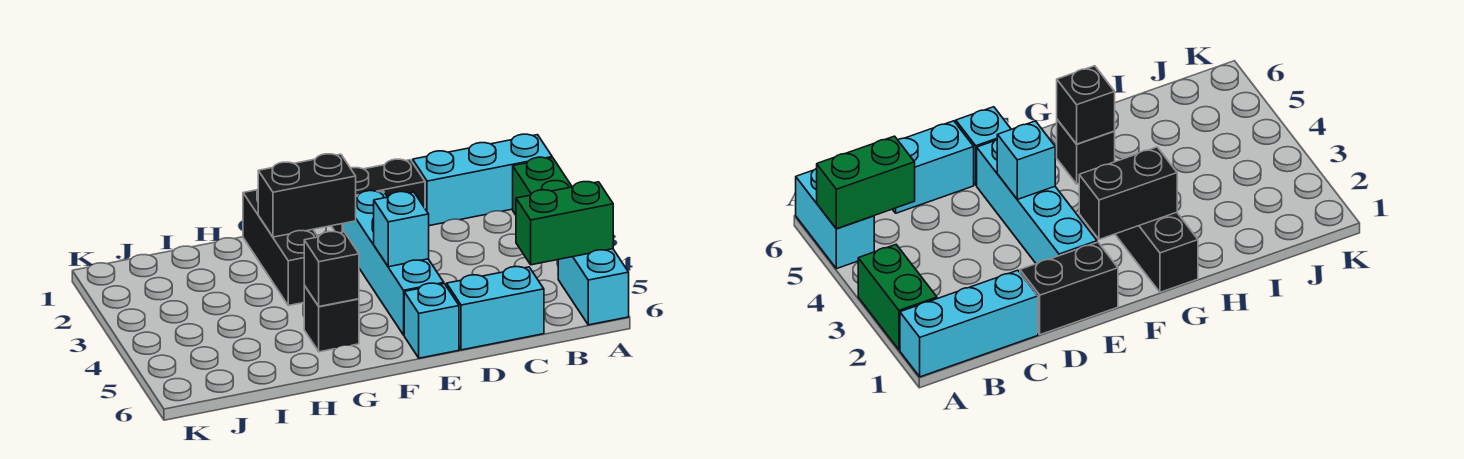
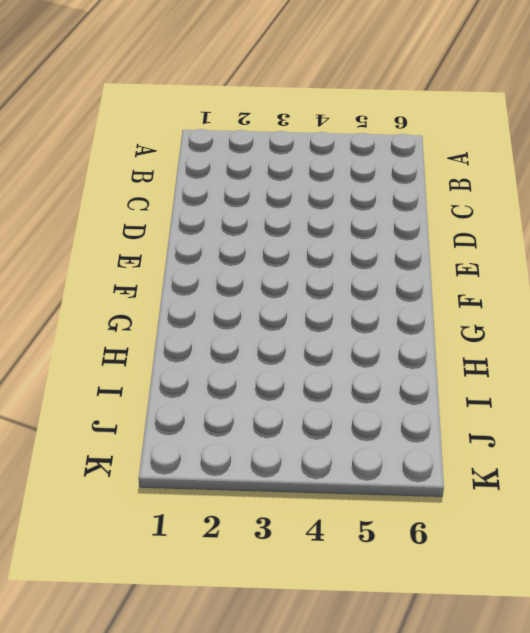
none -> cyan 1x3 brick [413,134,552,226]
none -> green 1x2 brick [513,157,572,215]
none -> cyan 1x2 brick [558,249,629,325]

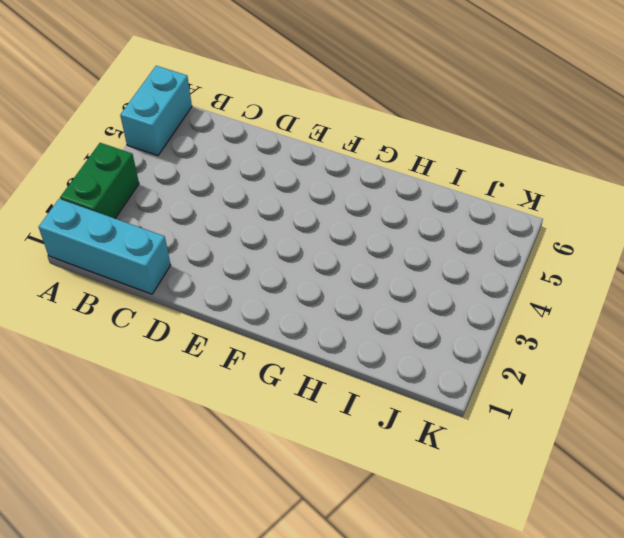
none -> cyan 1x2 brick [447,267,544,350]
none -> black 1x2 brick [332,159,425,233]
none -> cyan 1x4 brick [343,191,444,335]

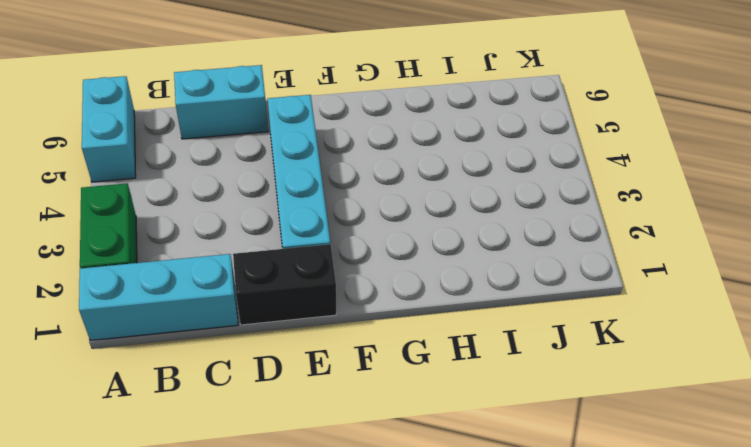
none -> cyan 1x1 brick [404,283,459,358]
none -> black 1x3 brick [243,190,318,306]
none -> black 1x1 brick [304,286,359,352]

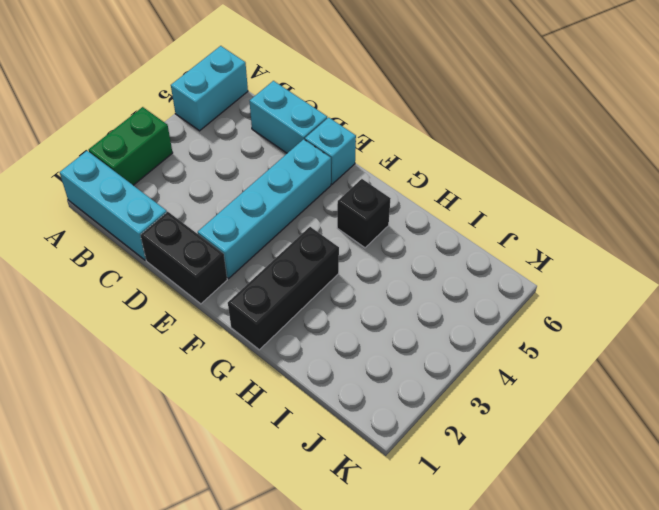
none -> green 1x2 brick [516,182,613,265]
none -> cyan 1x1 brick [374,192,429,267]
none -> black 1x2 brick [258,154,356,237]

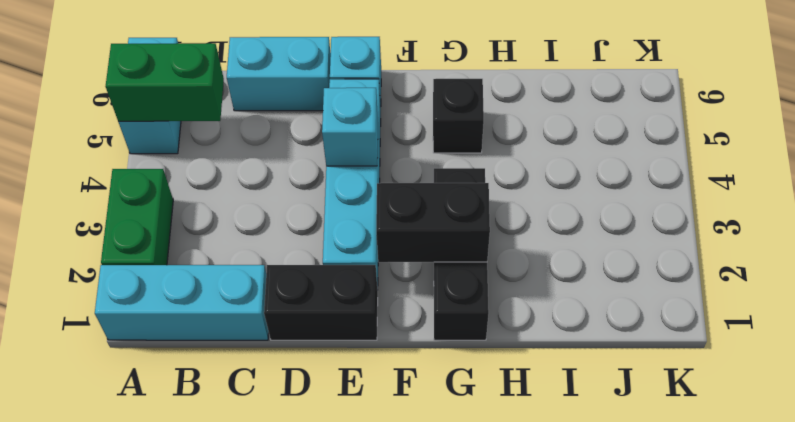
none -> black 1x1 brick [304,232,359,306]

